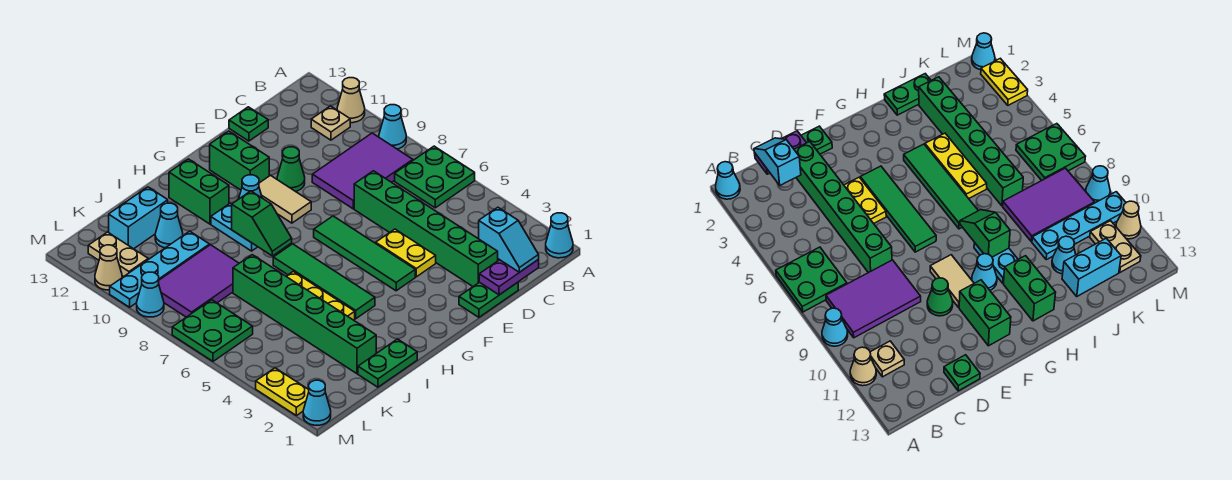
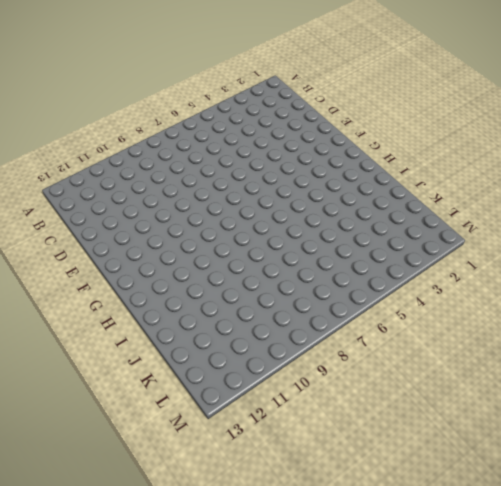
none -> cyan 1x1 cone [546,213,573,258]
none -> green 2x2 plate [395,146,475,208]
none -> cyan 1x1 cone [379,105,406,149]
none -> tan 1x1 cone [337,78,365,123]

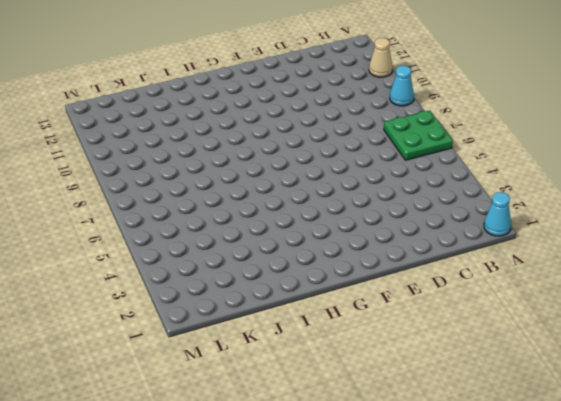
none -> purple 2x3 tile [312,133,413,209]
none -> tan 1x1 plate [311,106,350,140]
none -> green 1x2 plate [459,282,518,317]
none -> green 1x6 brick [354,171,498,286]

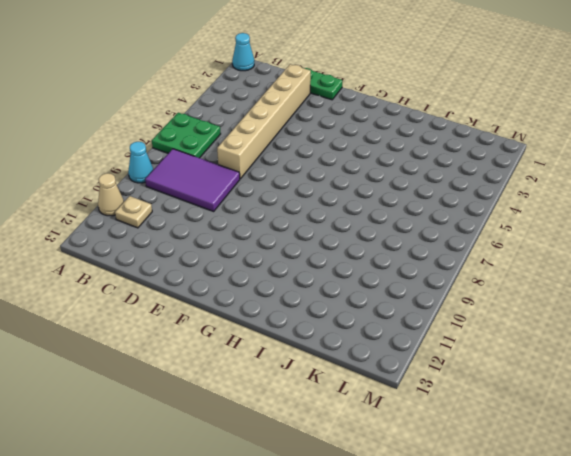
tan 1x6 brick [217,64,311,179] -> green 1x6 brick [354,171,498,286]
none -> green 1x1 plate [229,107,268,141]
none -> yellow 1x2 plate [376,229,436,277]
none -> green 1x1 cone [277,147,305,191]
none -> green 1x4 tile [314,216,415,291]

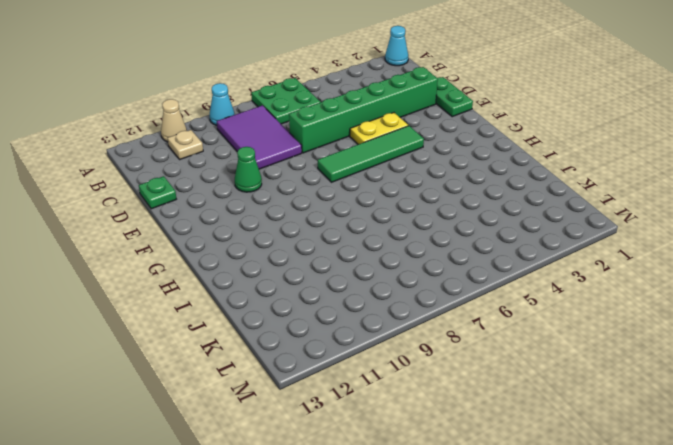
none -> tan 1x2 tile [259,175,311,223]
none -> green 1x2 brick [210,131,269,190]
none -> cyan 1x1 cone [239,175,262,199]
none -> green 1x4 tile [273,244,375,319]

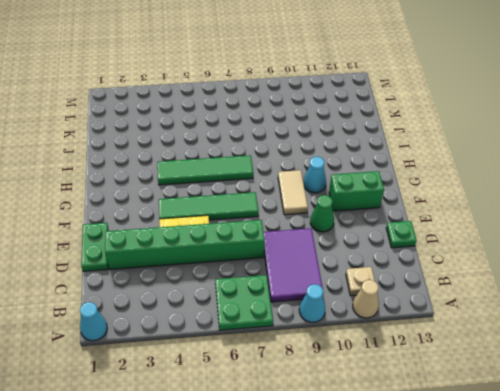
tan 1x2 tile [278,170,308,215] -> tan 1x2 tile turned to [259,175,311,223]
none -> cyan 1x2 plate [211,203,257,251]
none -> green 1x2 brick [169,159,229,224]
none -> green 1x2 plate [358,339,417,387]
none -> yellow 1x3 plate [286,271,355,320]

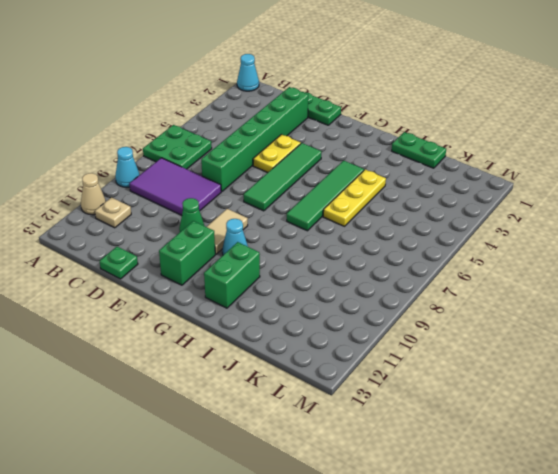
none -> cyan 1x2 plate [211,203,257,251]
none -> green 1x6 brick [233,255,376,374]
none -> purple 2x3 tile [159,245,239,317]
none -> cyan 1x4 plate [110,231,210,307]

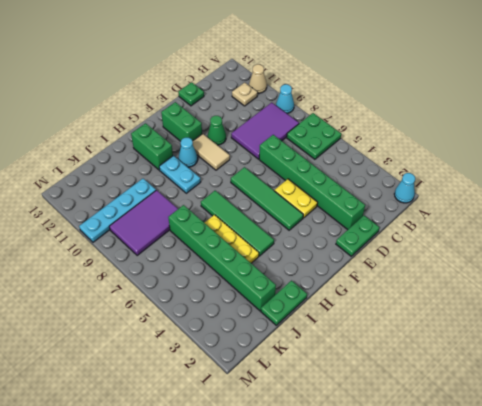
none -> cyan 1x1 cone [155,203,183,248]
none -> cyan 1x2 brick [109,187,168,249]
none -> green 2x2 plate [172,300,253,361]
none -> tan 1x2 plate [88,232,148,276]

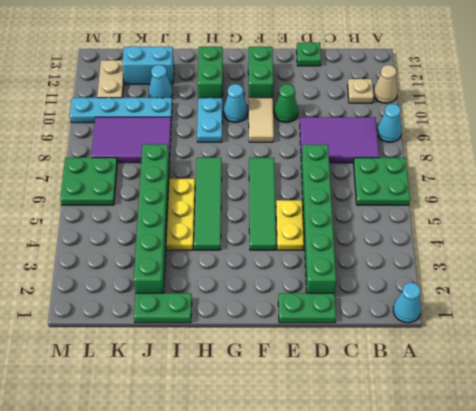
none -> cyan 1x1 cone [303,380,331,425]
none -> yellow 1x2 plate [256,368,309,416]
none -> cyan 1x1 cone [137,272,164,317]
none -> tan 1x1 cone [95,245,122,290]

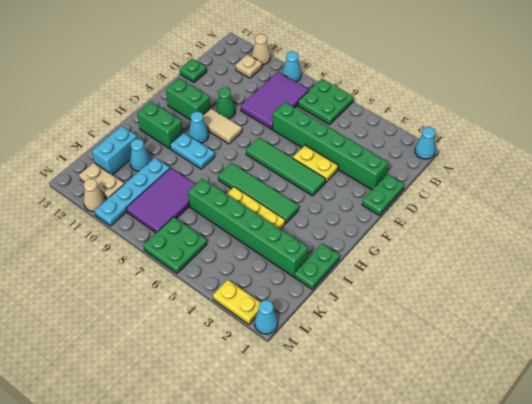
none -> cyan 1x1 cone [137,272,164,317]
none -> purple 1x2 plate [479,259,539,295]
none -> green 1x2 slope [232,191,292,256]
none -> cyan 1x2 slope [479,207,539,272]

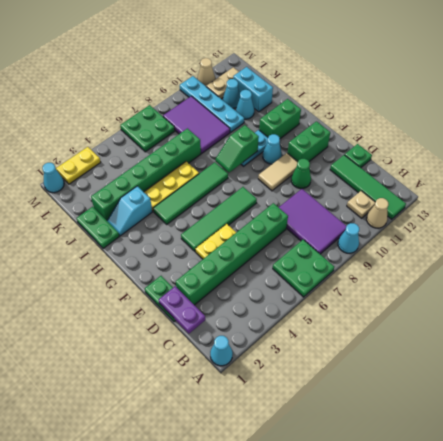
green 1x4 tile [330,155,406,219] -> none
cyan 1x2 slope [107,186,152,236] -> cyan 1x2 slope moved to [479,207,539,272]
cyan 1x1 cone [223,79,240,108] -> cyan 1x1 cone moved to [137,272,164,317]

